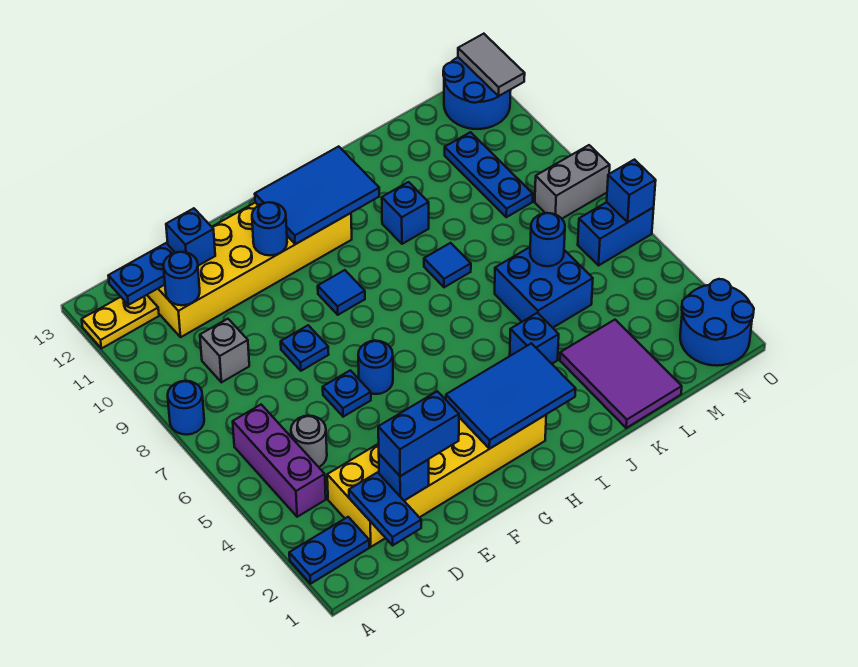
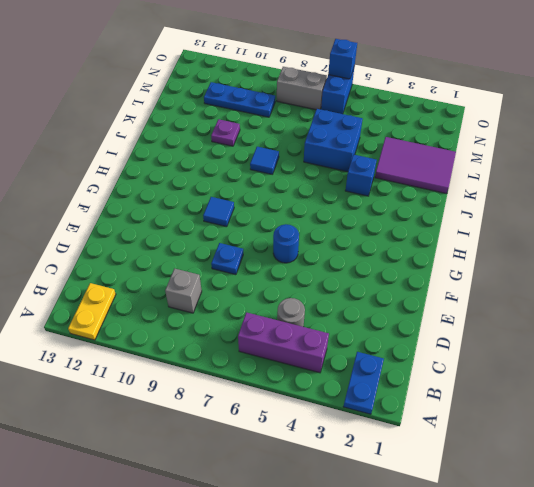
purple 1x1 plate [211,119,240,146] -> none
grey 1x2 brick [277,67,327,110] -> grey 1x2 brick turned to [535,145,610,218]
none -> blue 1x1 round brick [168,381,204,435]
none -> yellow 2x6 brick [327,415,546,547]
none -> yellow 2x6 brick [147,202,352,337]
none -> blue 1x1 plate [323,370,371,417]

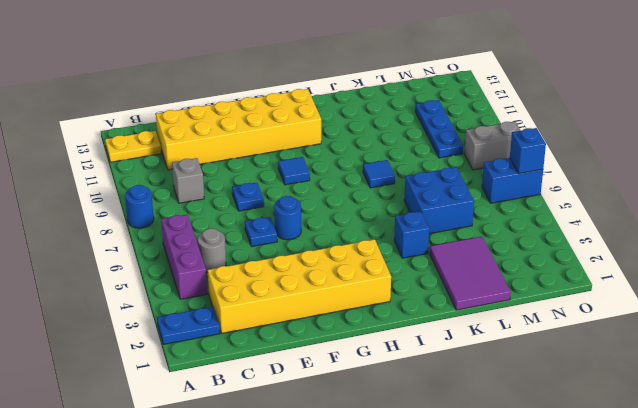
none -> blue 1x1 brick [382,182,429,244]
none -> blue 2x2 round brick [680,279,754,366]
none -> blue 2x2 round brick [443,57,511,129]
none -> blue 1x2 plate [108,243,175,305]

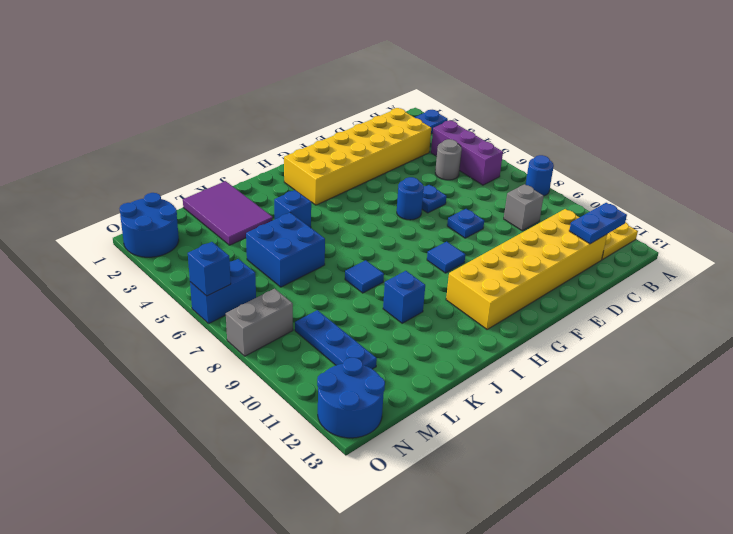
none -> blue 1x2 plate [349,472,421,545]
none -> blue 1x1 round brick [163,252,200,305]
none -> blue 1x1 brick [379,454,429,501]
none -> blue 1x1 brick [166,208,215,266]

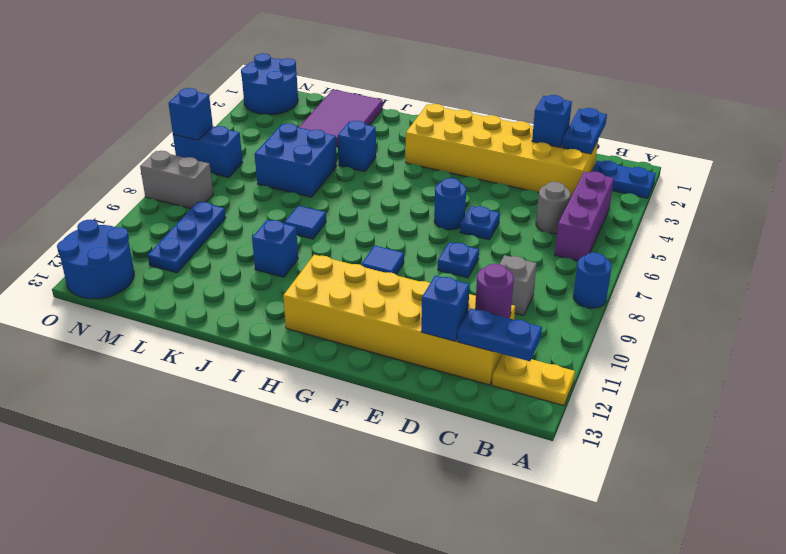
purple 1x1 round brick [475,264,514,318] -> blue 1x1 round brick [163,252,200,305]
none -> blue 1x1 round brick [252,202,287,255]
none -> blue 2x3 tile [446,343,576,449]
none -> blue 2x3 tile [255,146,379,244]
none -> blue 1x1 round brick [530,213,565,266]

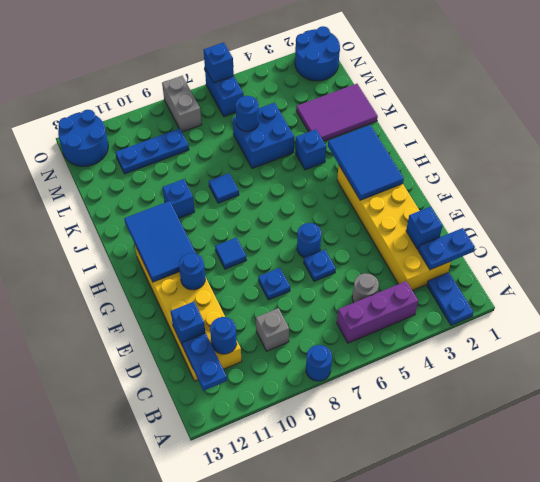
none -> yellow 1x2 plate [82,295,159,349]
none -> grey 1x2 tile [458,34,525,96]
none -> blue 1x2 brick [378,391,459,476]

